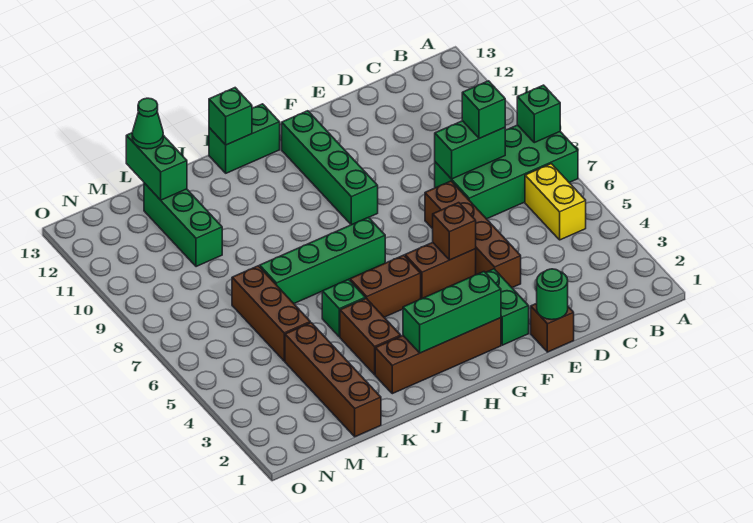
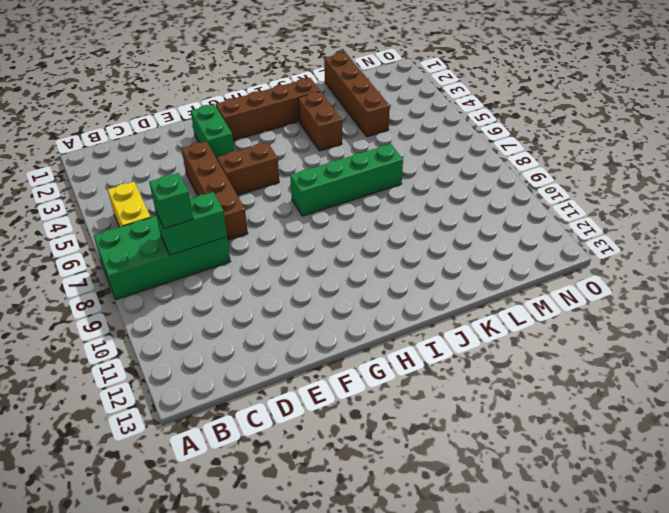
none -> brown 1x1 brick [531,303,574,352]
none -> green 1x4 brick [282,111,378,225]
none -> brown 1x2 brick [350,255,421,317]

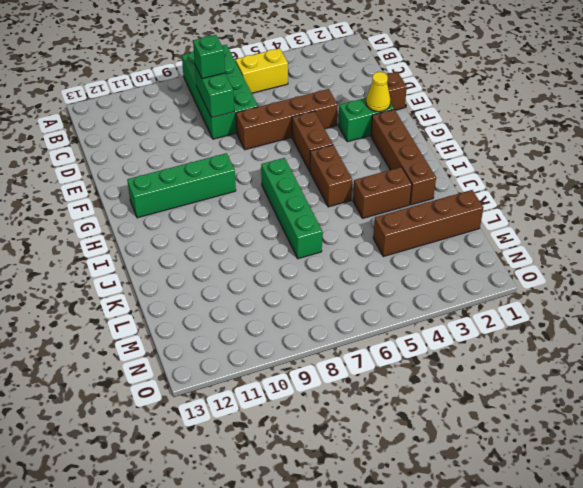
yellow 1x1 cone [366,72,390,112] -> none
none -> green 1x2 brick [209,104,280,173]
none -> green 1x1 brick [322,279,365,337]
none -> brown 1x3 brick [232,266,310,361]

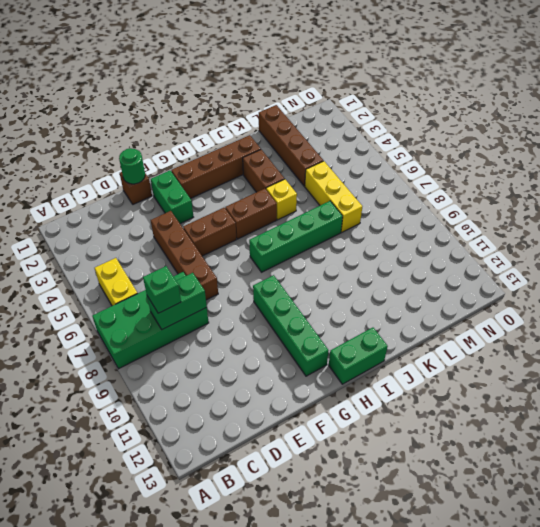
yellow 1x1 brick [266,179,297,220] -> green 1x1 brick [322,279,365,337]
yellow 1x3 brick [305,161,362,232] -> brown 1x3 brick [232,266,310,361]
none -> green 1x3 brick [144,183,222,267]
none -> green 1x1 brick [517,85,560,143]
none -> brown 1x1 brick [433,203,476,260]

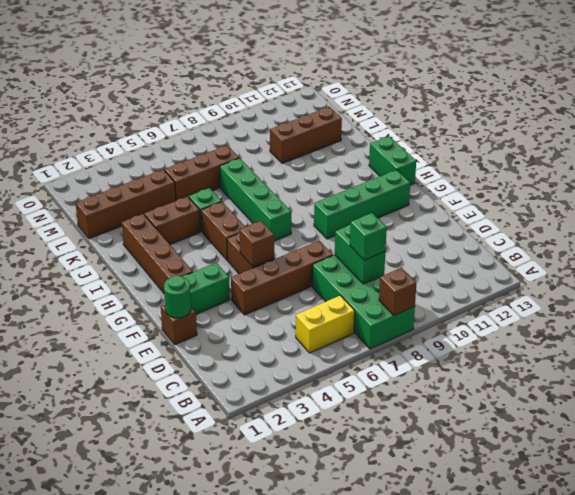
brown 1x1 brick [379,268,416,315] -> green 1x1 brick [517,85,560,143]
brown 1x3 brick [270,107,342,163] -> green 1x3 brick [144,183,222,267]
none -> green 1x3 brick [403,272,501,353]
none -> green 1x1 brick [209,88,252,145]
none -> green 1x2 brick [126,133,187,200]

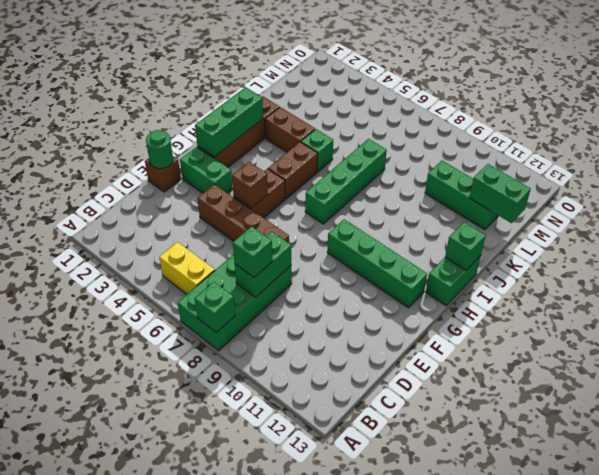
none -> brown 1x4 brick [285,323,381,437]
none -> brown 1x3 brick [232,266,310,361]
none -> green 1x1 cone [132,98,163,149]

